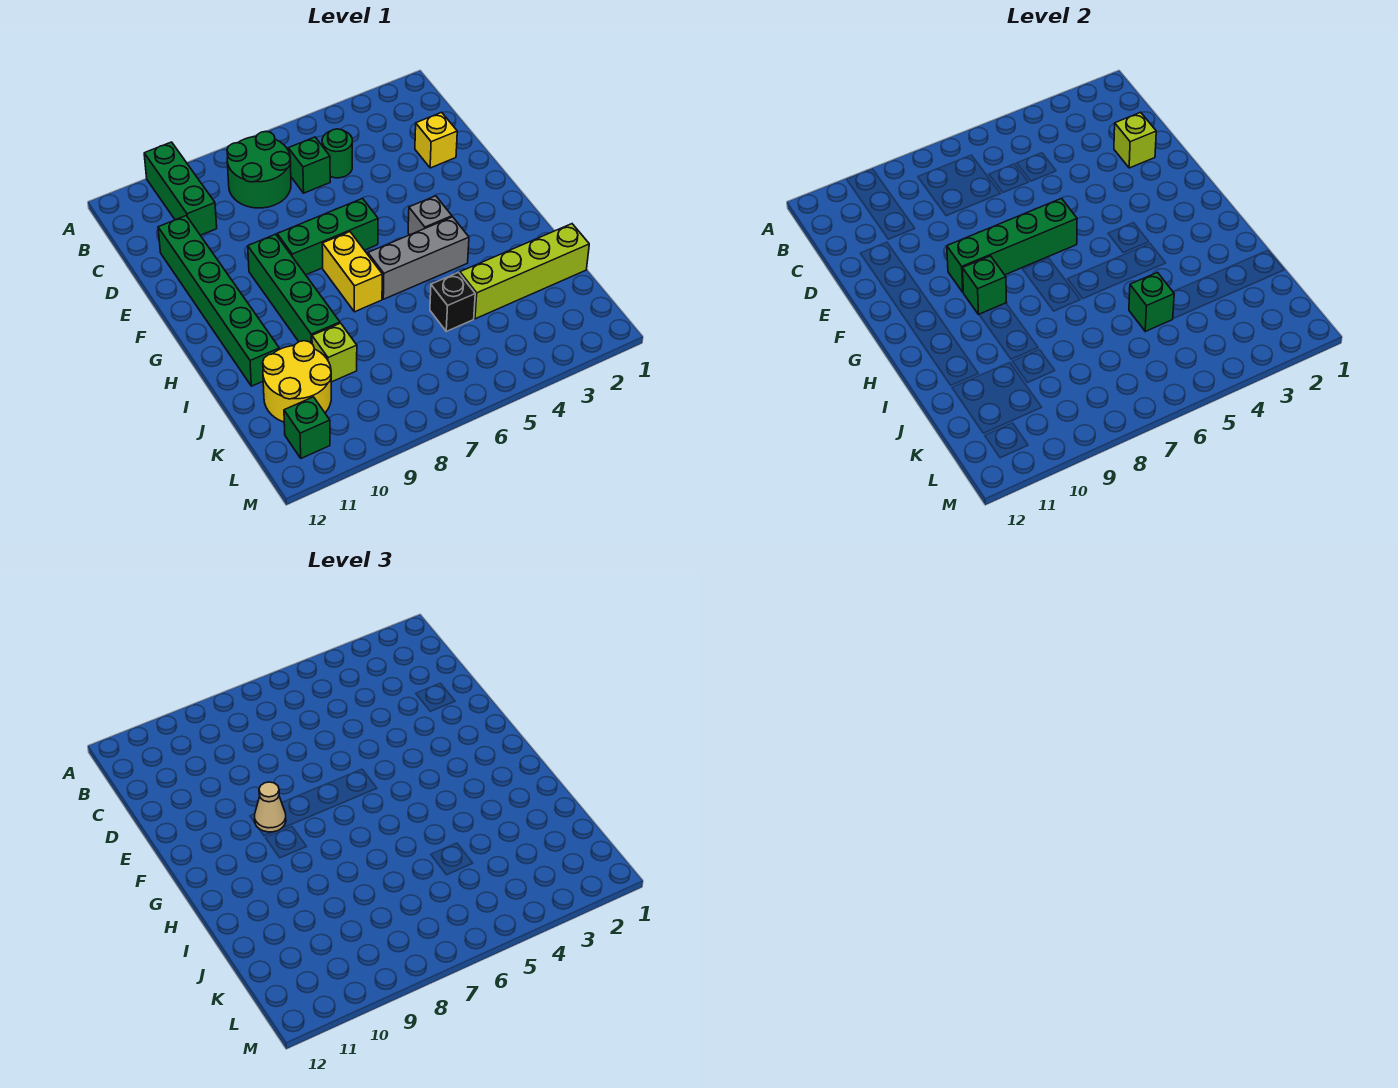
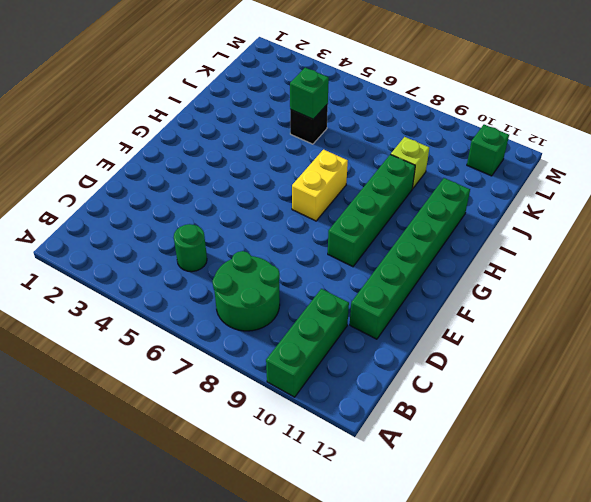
none -> green 1x1 brick [288,137,330,193]
none -> yellow 1x1 brick [415,112,457,168]
none -> green 1x3 brick [277,198,378,275]

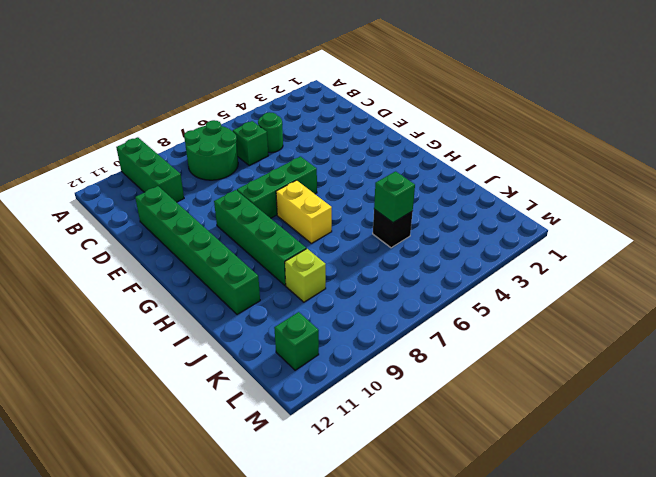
none -> yellow 1x1 brick [415,112,457,168]
none -> grey 1x1 brick [408,196,452,235]
none -> grey 1x3 brick [368,217,469,299]

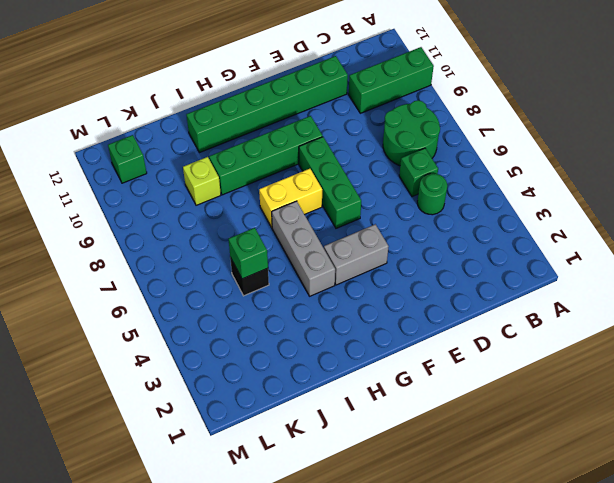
grey 1x2 brick [324,224,389,285] -> grey 1x1 brick [408,196,452,235]
none -> yellow 1x1 brick [415,112,457,168]
none -> lime 1x4 brick [460,224,589,319]
none -> yellow 2x2 round brick [263,341,331,422]

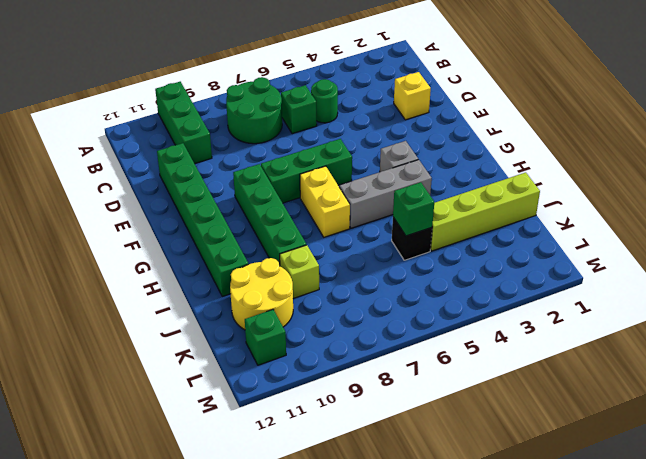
none -> lime 1x1 brick [1114,112,1156,168]
none -> green 1x4 brick [947,198,1077,292]
none -> green 1x1 brick [962,256,1007,314]

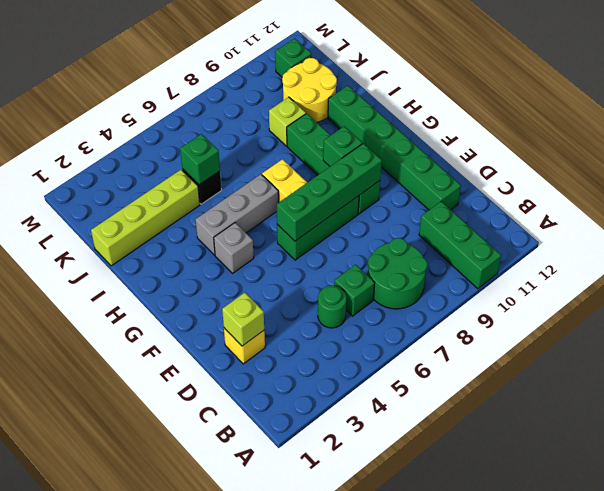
none -> tan 1x1 cone [255,782,286,832]

